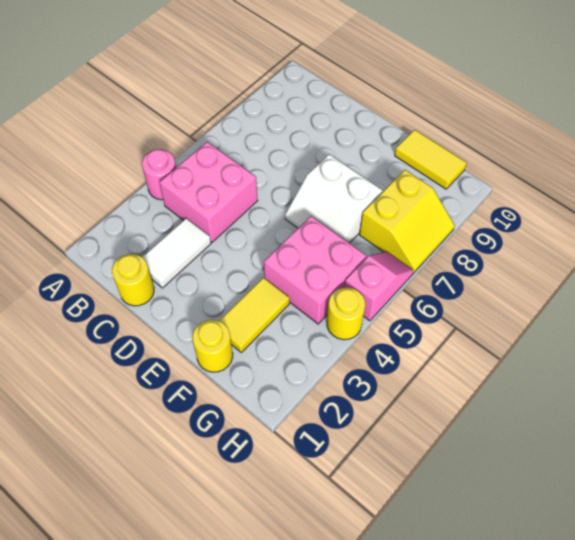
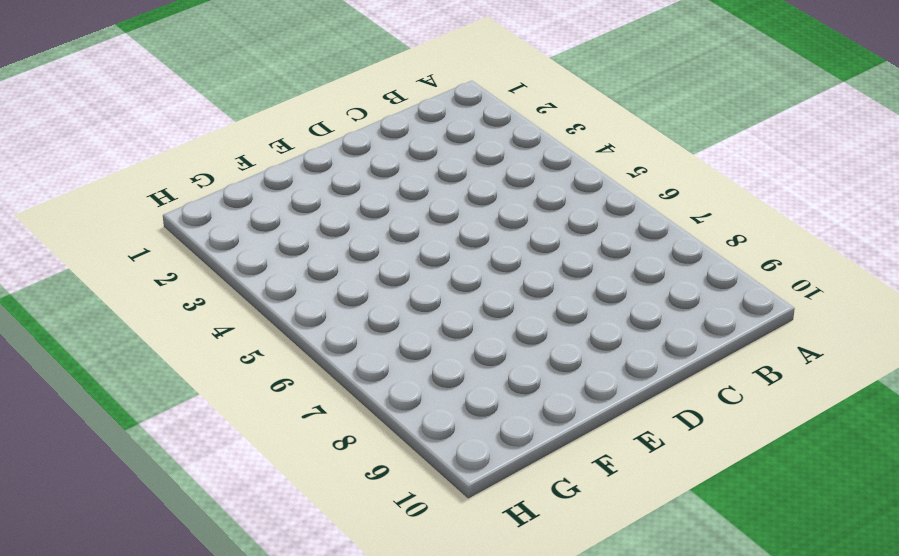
none -> pink 1x1 round brick [142,150,176,200]
none -> pink 2x2 brick [159,142,258,242]
none -> yellow 1x1 round brick [112,254,154,306]

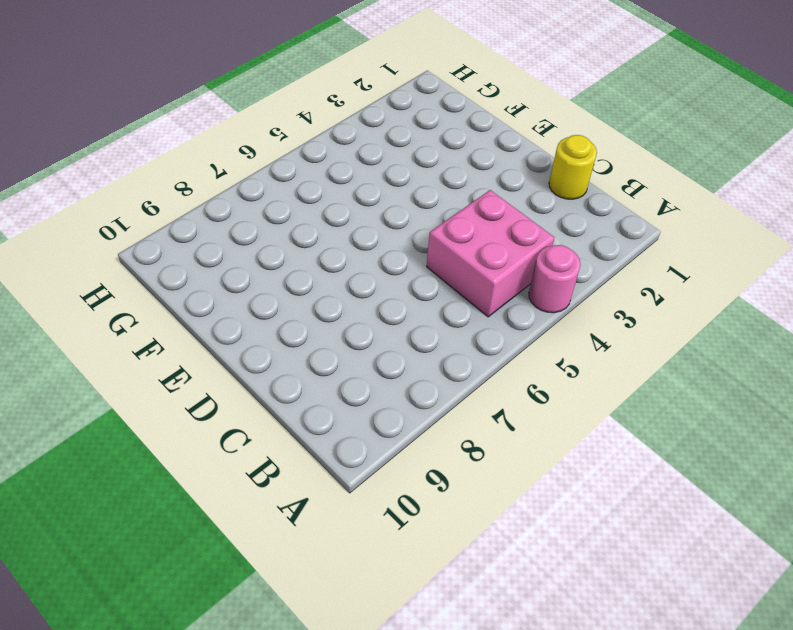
none -> white 1x2 tile [142,218,211,288]
none -> white 2x2 slope [285,154,382,243]
none -> yellow 1x1 round brick [193,320,233,372]

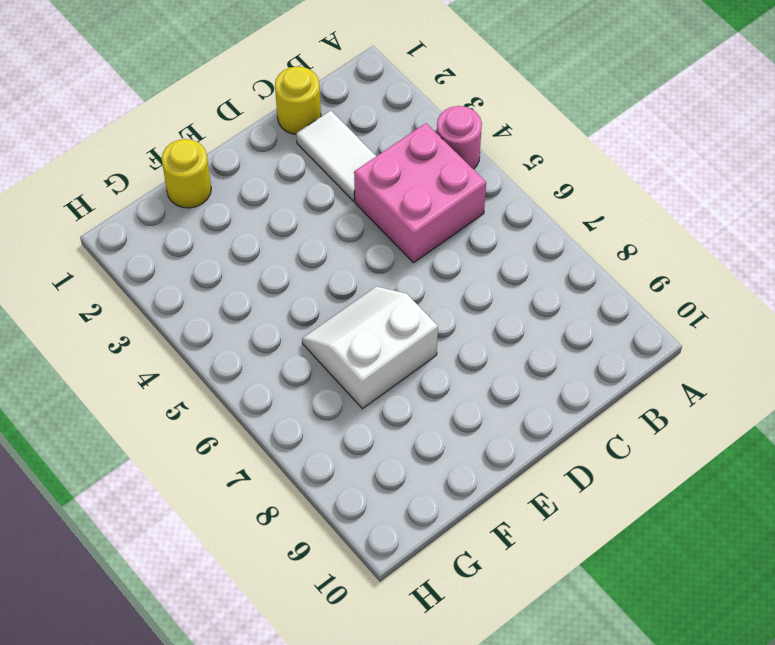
none -> yellow 1x2 tile [219,278,289,352]
none -> pink 2x2 brick [264,216,366,324]
none -> yellow 1x2 tile [395,130,467,189]

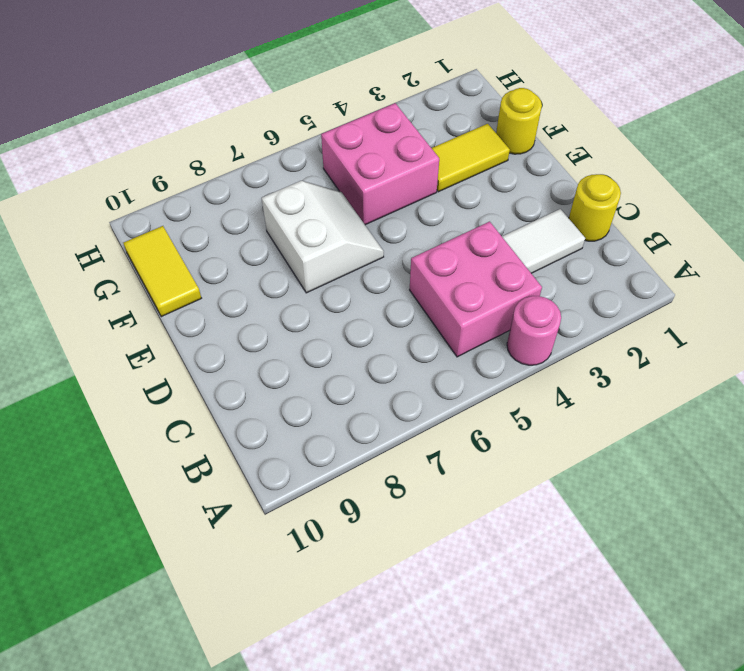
none -> yellow 2x2 slope [360,170,455,273]
none -> yellow 1x1 round brick [327,287,365,340]
none -> pink 1x2 slope [345,252,413,321]

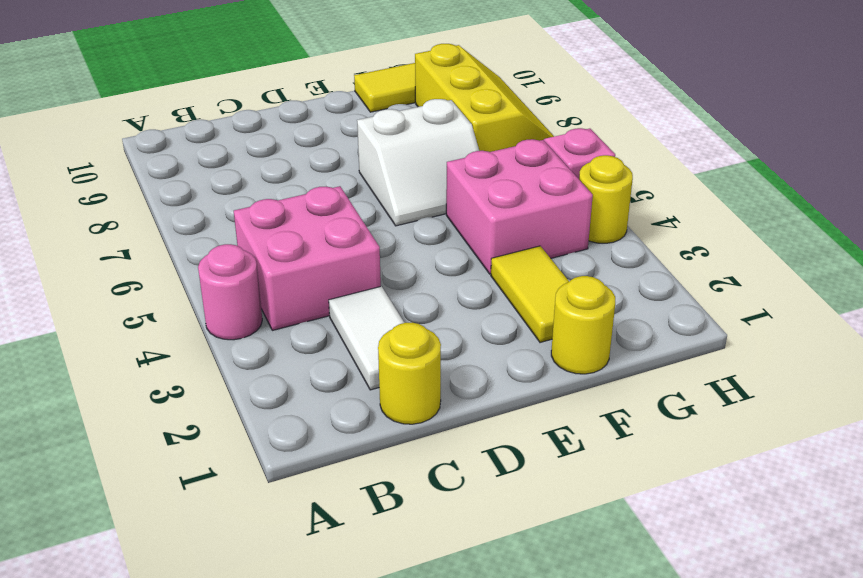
yellow 2x3 slope [415,44,554,152] -> yellow 2x2 slope [360,170,455,273]

